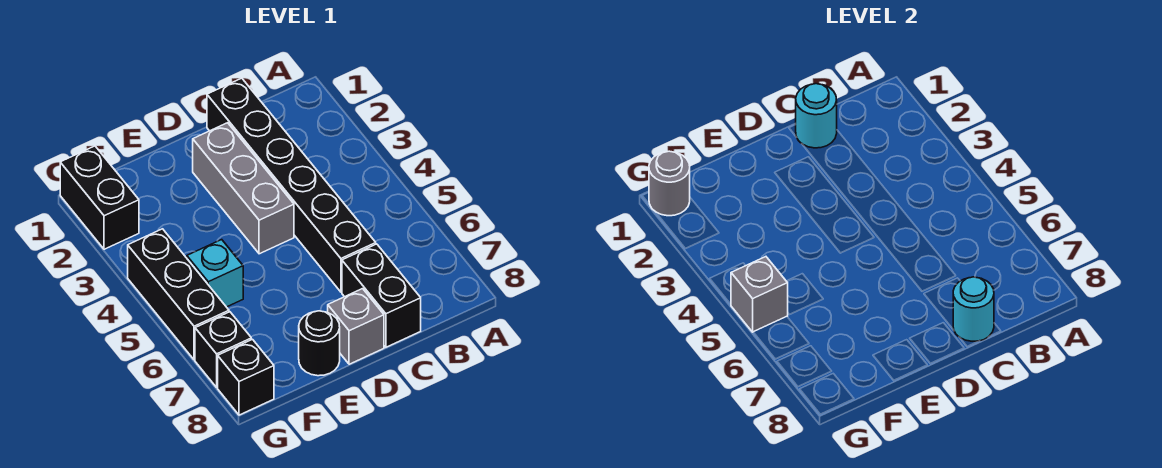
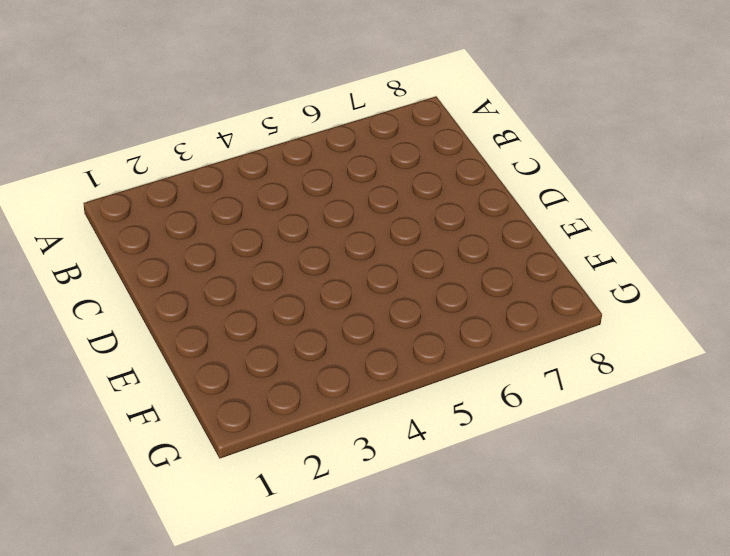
none -> black 1x6 brick [207,78,376,292]
none -> black 1x2 brick [342,244,421,347]
none -> grey 1x3 brick [193,123,294,254]

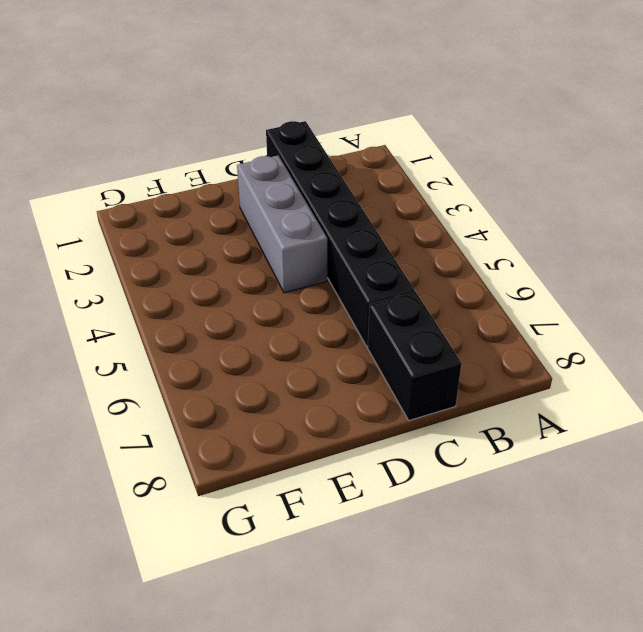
none -> grey 1x1 brick [328,289,384,364]
none -> black 1x1 round brick [299,311,340,376]
none -> cyan 1x1 brick [187,240,243,307]

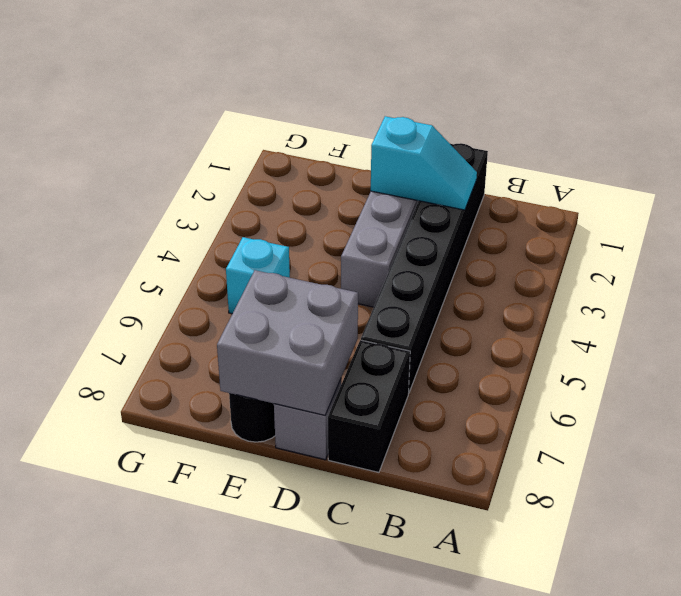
cyan 1x2 slope [371,116,477,210] -> none
grey 2x2 brick [217,270,358,415] -> none
none -> black 1x2 brick [60,146,139,249]
none -> black 1x3 brick [128,229,229,360]
none -> black 1x1 brick [195,312,251,387]

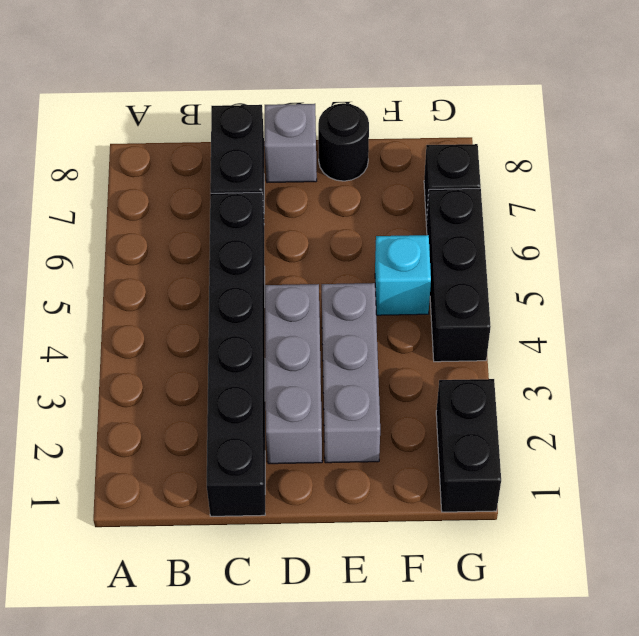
grey 1x3 brick [322,283,380,463] -> none
none -> black 1x1 brick [218,339,274,415]
none -> cyan 1x1 round brick [796,84,837,148]
none -> cyan 1x1 round brick [953,277,994,341]

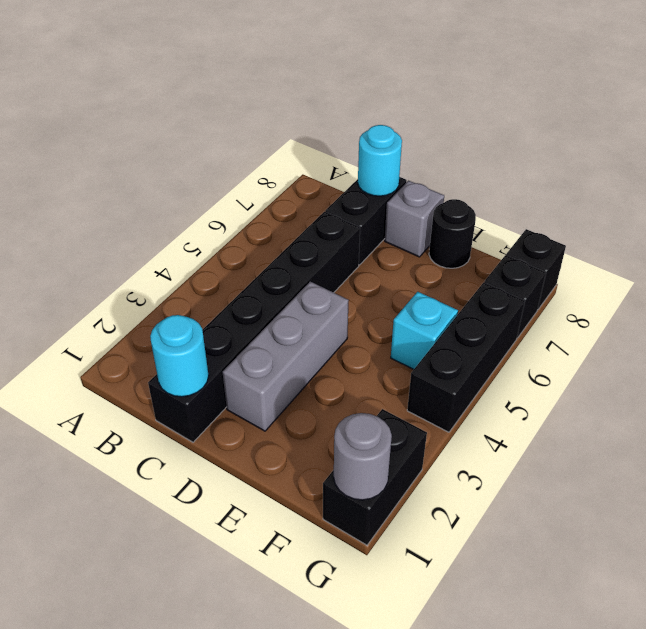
none -> grey 1x1 brick [731,257,788,332]

